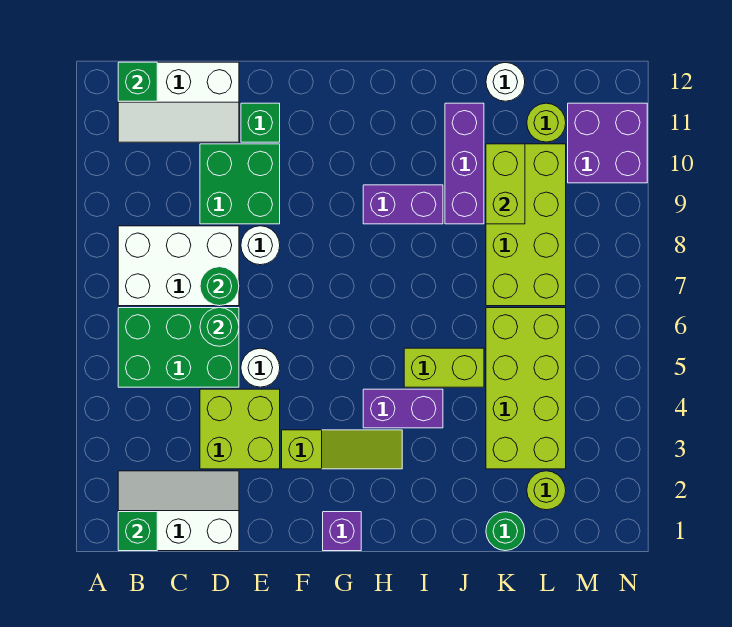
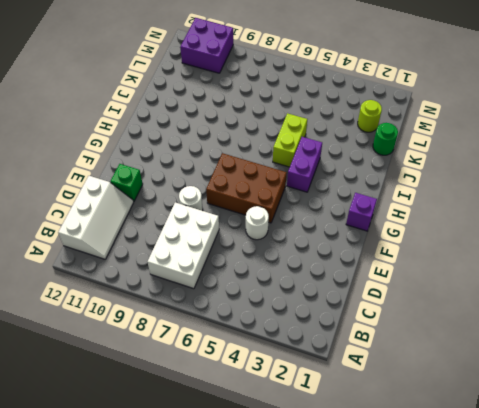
brown 2x3 brick [206,153,287,223] -> none
none -> white 2x3 slope [118,471,239,551]
none -> green 2x3 brick [118,308,239,387]
none -> lime 2x2 brick [200,389,280,469]

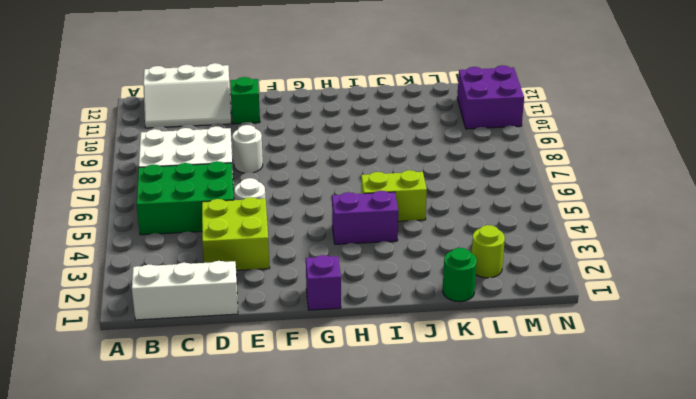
none -> green 2x2 brick [200,144,280,224]
none -> lime 1x3 slope [282,430,402,469]
none -> purple 1x2 brick [363,185,443,224]

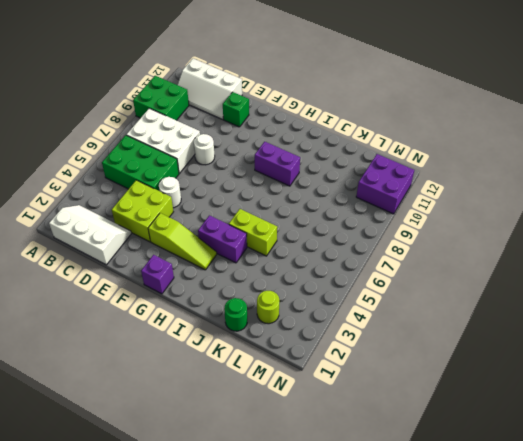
green 2x2 brick [133,76,189,120] -> green 2x2 brick moved to [200,144,280,224]
none -> purple 1x3 brick [445,103,484,224]
none -> lime 2x4 brick [486,308,566,469]
none -> lime 2x4 brick [486,144,566,306]

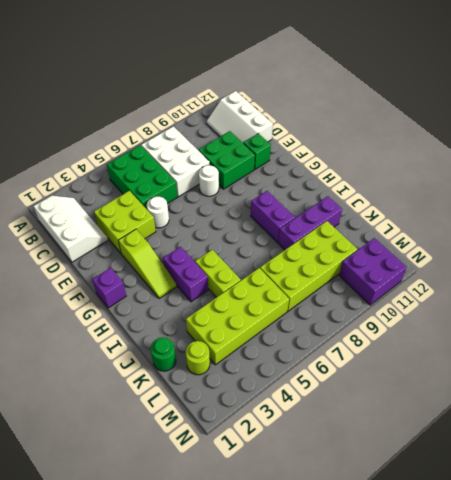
none -> white 1x1 round brick [486,63,525,101]
none -> lime 1x1 round brick [527,103,566,142]
none -> green 1x1 brick [118,512,157,551]

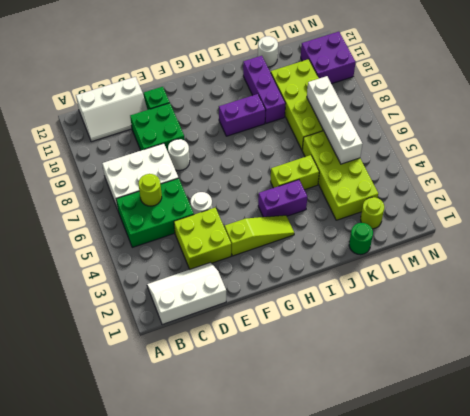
lime 1x1 round brick [138,174,162,206] -> lime 1x1 round brick moved to [527,103,566,142]
white 1x4 brick [307,76,362,164] -> none
none -> purple 1x1 brick [323,512,361,551]
none -> green 1x1 brick [118,512,157,551]
none -> green 1x1 brick [118,62,157,101]

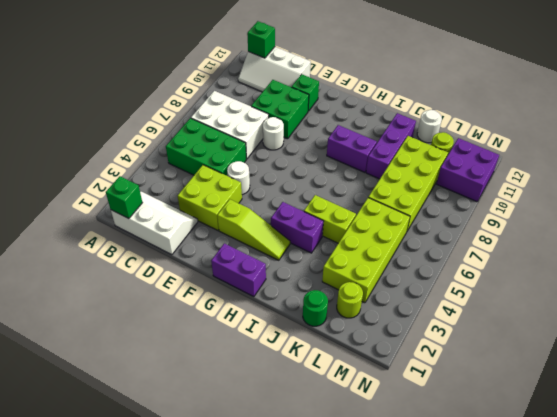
purple 1x2 brick [211,243,266,297] -> purple 1x1 brick [323,512,361,551]
none -> green 1x1 round brick [200,308,239,346]
none -> green 1x1 round brick [200,267,239,306]
none -> lime 1x2 brick [486,144,525,224]

